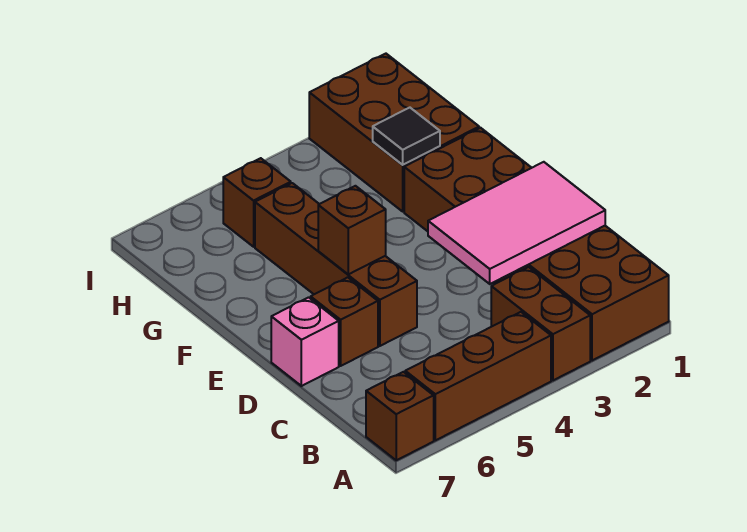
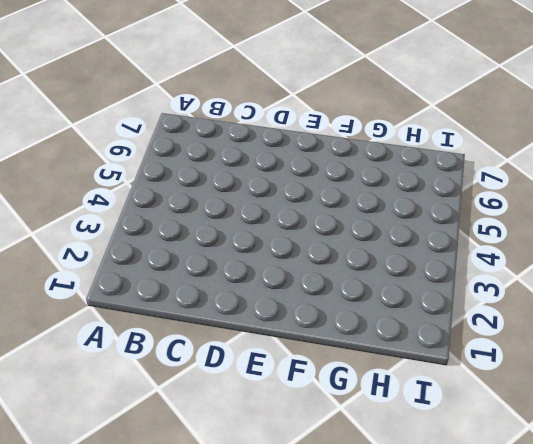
none -> brown 2x6 brick [404,128,669,361]
none -> brown 1x2 brick [491,267,590,380]
none -> brown 1x3 brick [405,312,551,440]

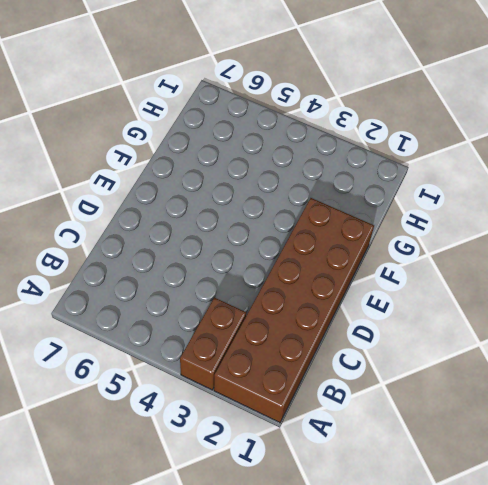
none -> brown 1x3 brick [405,312,551,440]
none -> brown 1x1 brick [366,372,434,460]
none -> brown 1x4 brick [255,183,417,346]

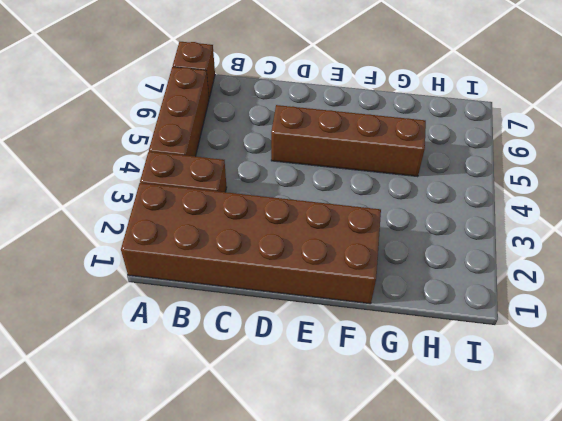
none -> brown 1x1 brick [311,277,378,366]
none -> pink 1x1 brick [271,297,339,386]
none -> brown 2x3 brick [309,54,479,211]

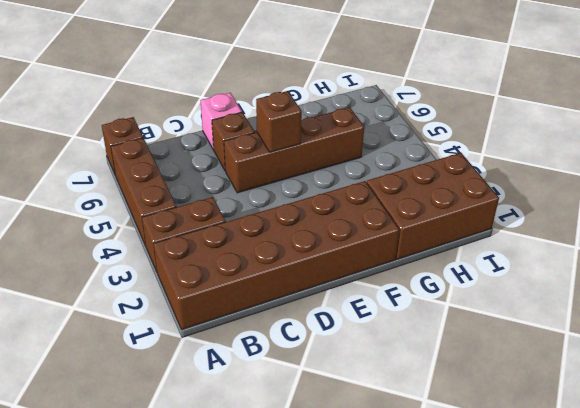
none -> brown 1x1 brick [223,158,291,247]
none -> pink 2x3 tile [428,162,605,284]
none -> black 1x1 tile [373,108,440,165]

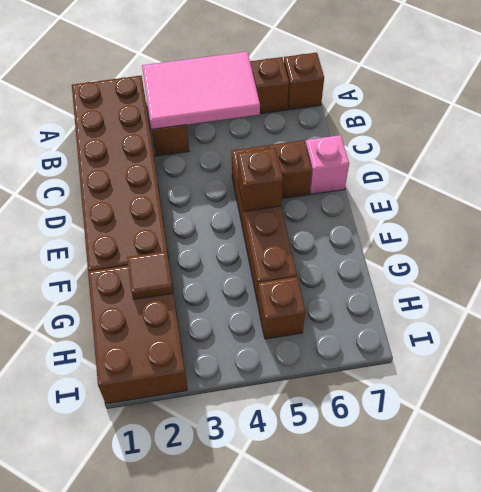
pink 2x3 tile [142,52,260,129] -> pink 2x3 tile moved to [428,162,605,284]
brown 1x1 tile [127,251,173,300] -> black 1x1 tile [373,108,440,165]

